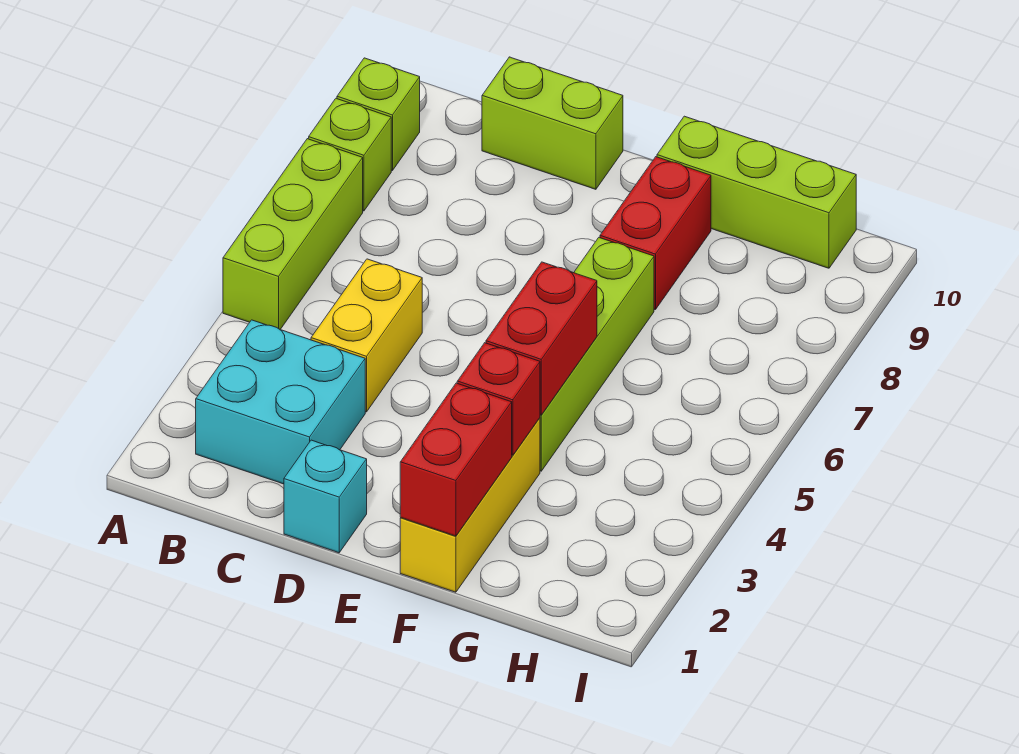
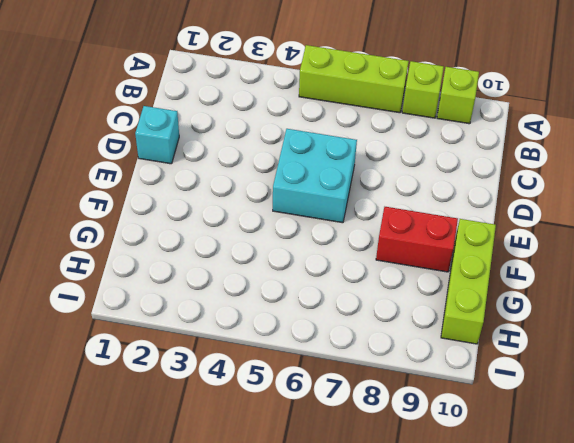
cyan 2x2 brick [273,129,357,223] -> cyan 2x2 brick moved to [196,320,365,484]
none -> yellow 1x2 brick [311,259,422,412]
none -> lime 1x2 brick [482,57,623,189]
none -> yellow 1x3 brick [400,418,540,592]

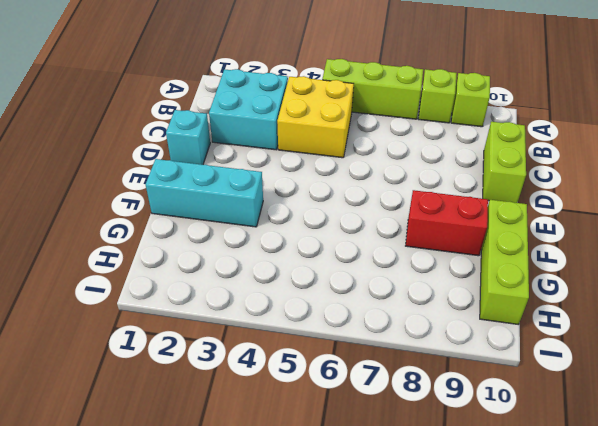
yellow 2x2 brick [277,76,354,158] -> yellow 1x2 brick [311,259,422,412]
cyan 1x3 brick [146,159,263,227] -> yellow 1x3 brick [400,418,540,592]
none -> lime 1x4 brick [540,238,654,471]
none -> red 1x2 brick [400,383,512,536]
none -> red 1x1 brick [457,343,540,455]

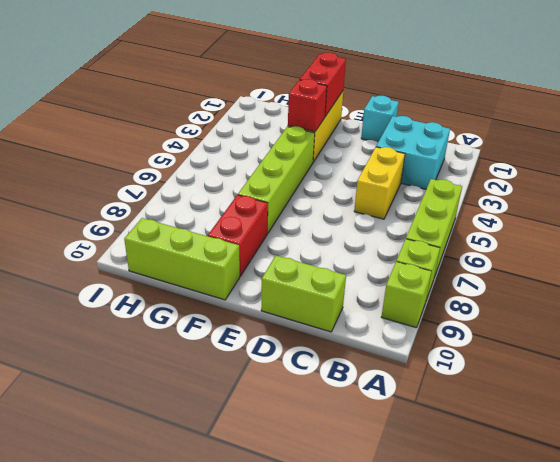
none -> red 1x2 brick [486,262,597,415]

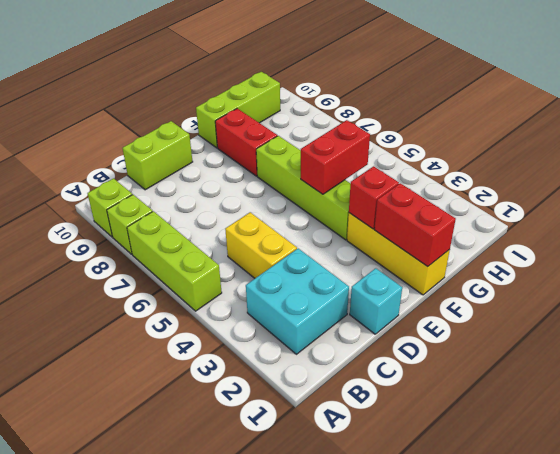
red 1x2 brick [301,120,370,194] -> red 1x2 brick turned to [486,262,597,415]

